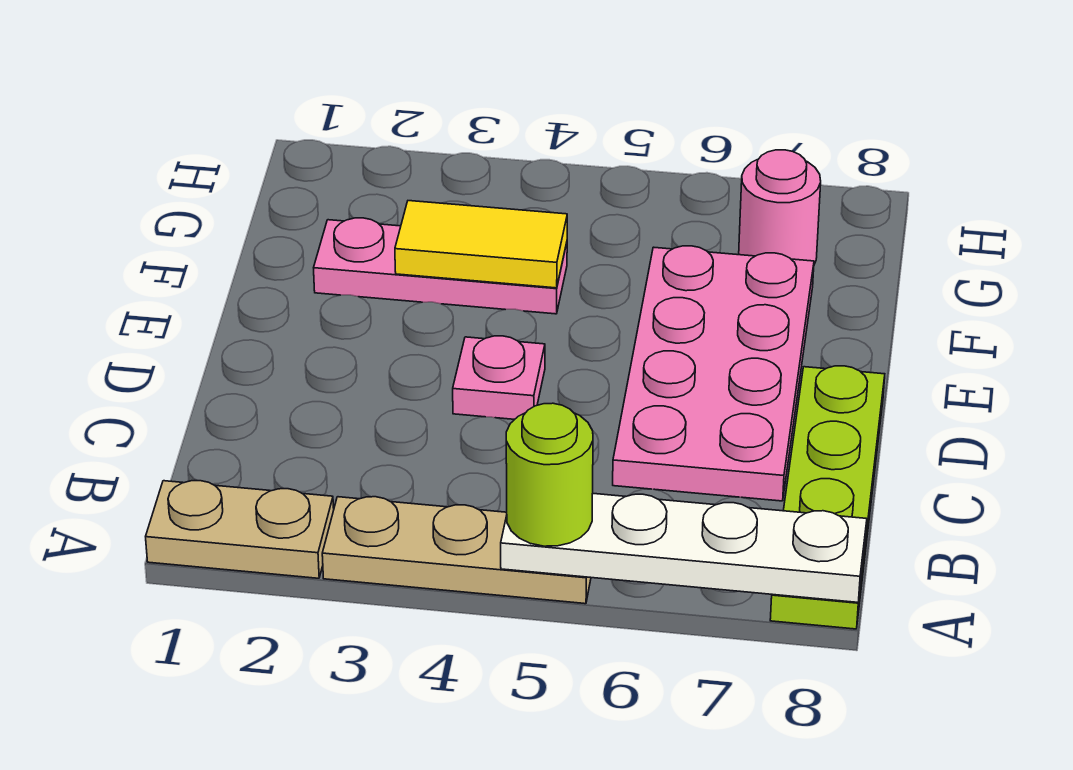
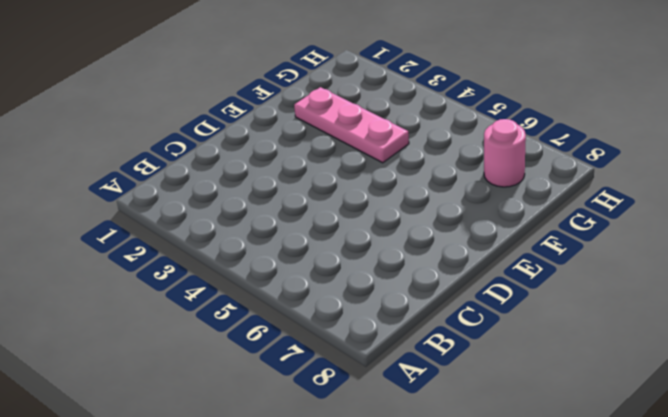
none -> tan 1x2 plate [146,481,334,578]
none -> tan 1x3 plate [322,497,591,604]

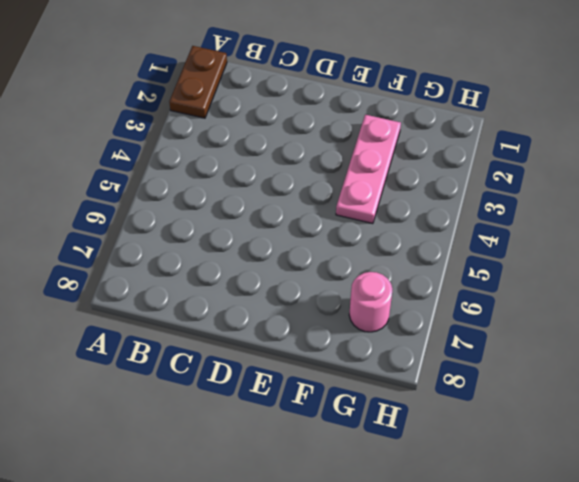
brown 1x2 plate [169,46,227,118] -> tan 1x2 plate [146,481,334,578]
none -> tan 1x3 plate [322,497,591,604]
none -> lime 1x4 plate [770,366,885,629]

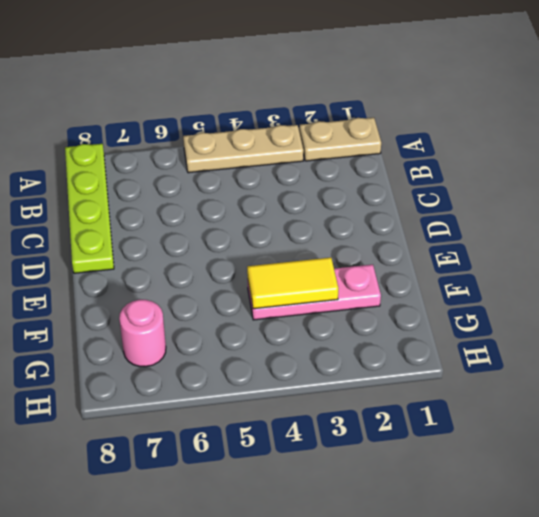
none -> pink 2x4 plate [613,246,814,501]
none -> pink 1x1 plate [453,336,545,419]

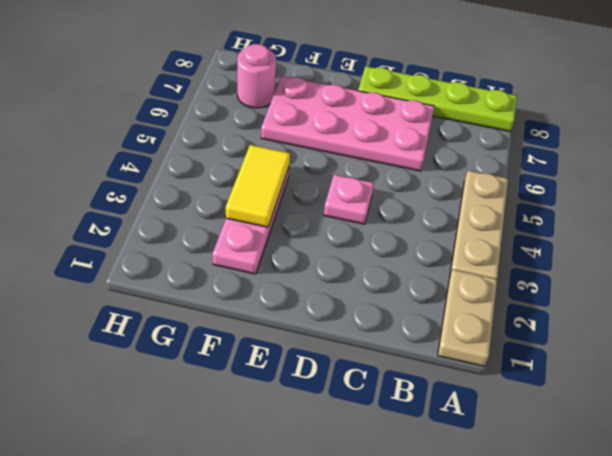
none -> white 1x4 plate [501,493,867,602]
none -> lime 1x1 round brick [506,403,593,546]

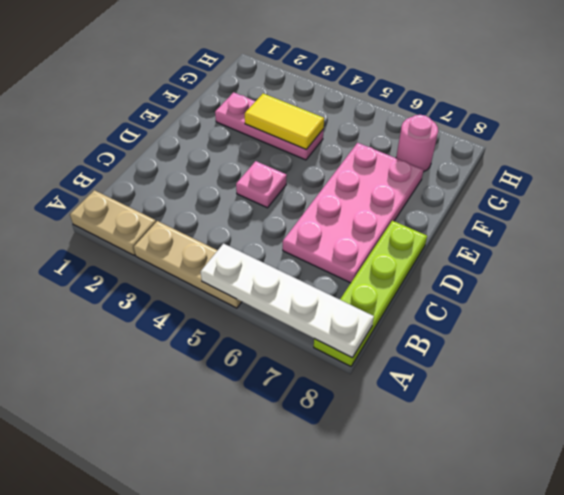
none -> lime 1x1 round brick [506,403,593,546]

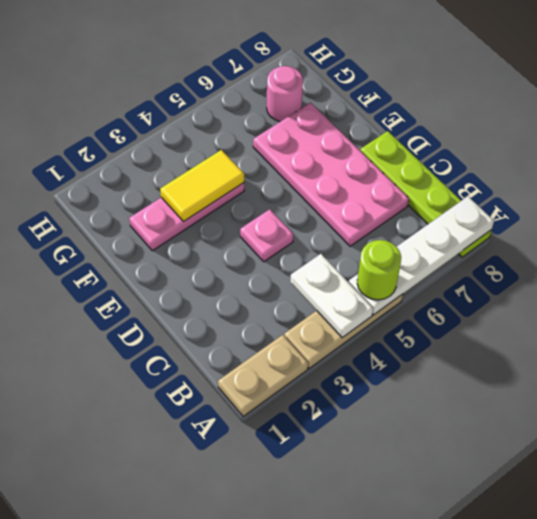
white 1x2 plate [290,254,373,338] -> none

